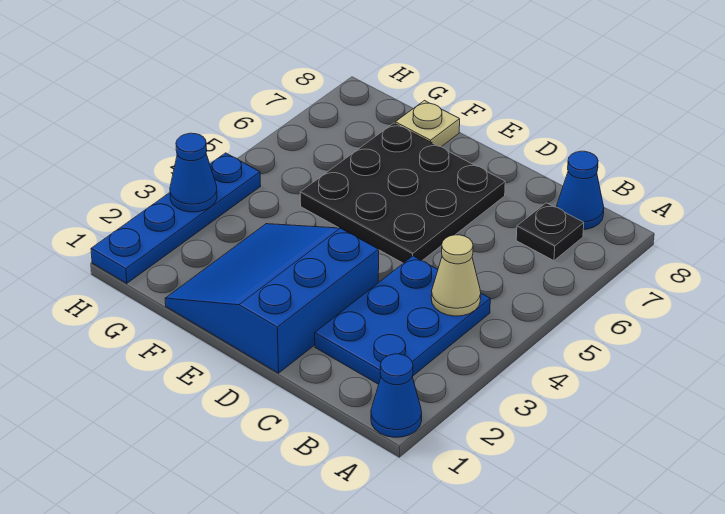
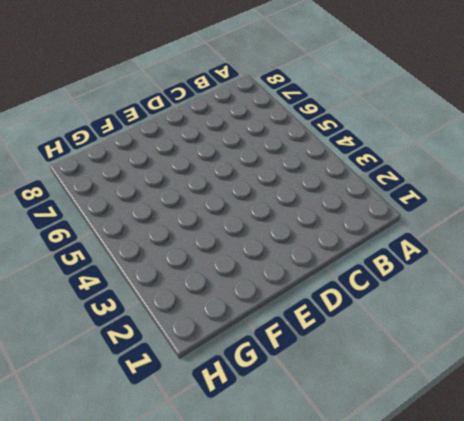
none -> blue 1x1 cone [371,354,422,437]
none -> blue 2x3 plate [315,256,490,384]

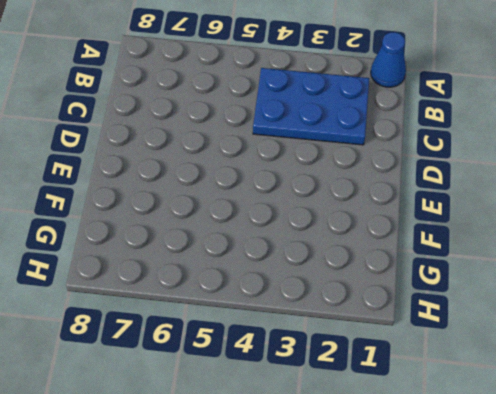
none -> black 1x1 plate [516,203,584,261]
none -> blue 1x1 cone [557,151,604,229]

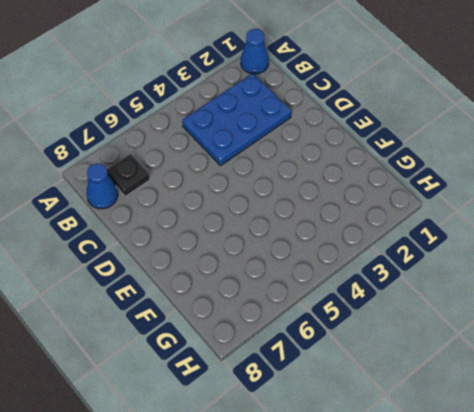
none -> blue 3x3 slope [165,224,379,373]
none -> black 3x3 plate [300,123,505,263]

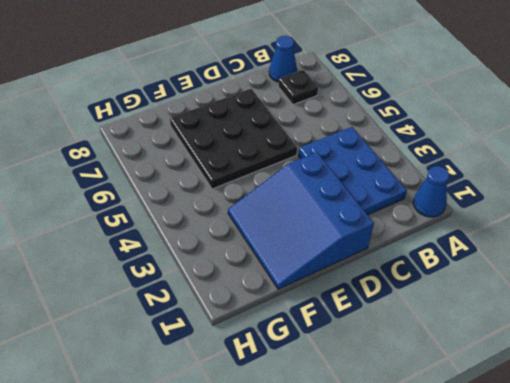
none -> tan 1x1 plate [395,101,460,147]
none -> blue 1x4 plate [91,153,261,283]

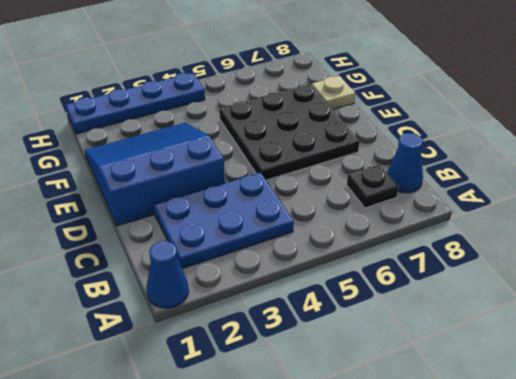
none -> tan 1x1 cone [431,235,481,316]
none -> blue 1x1 cone [170,133,217,212]

